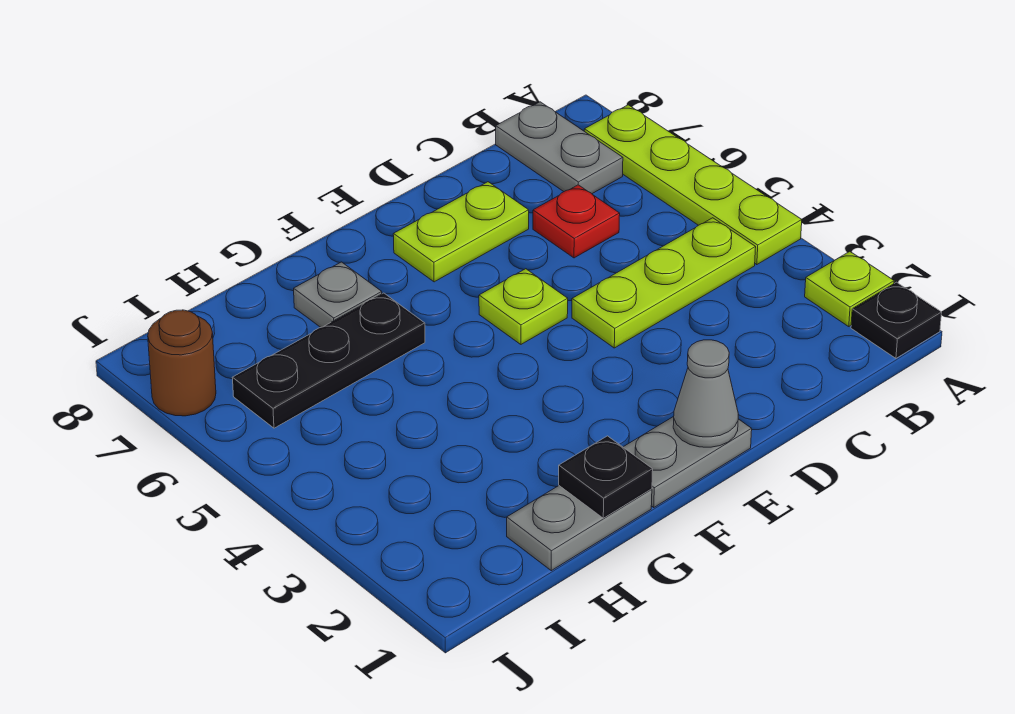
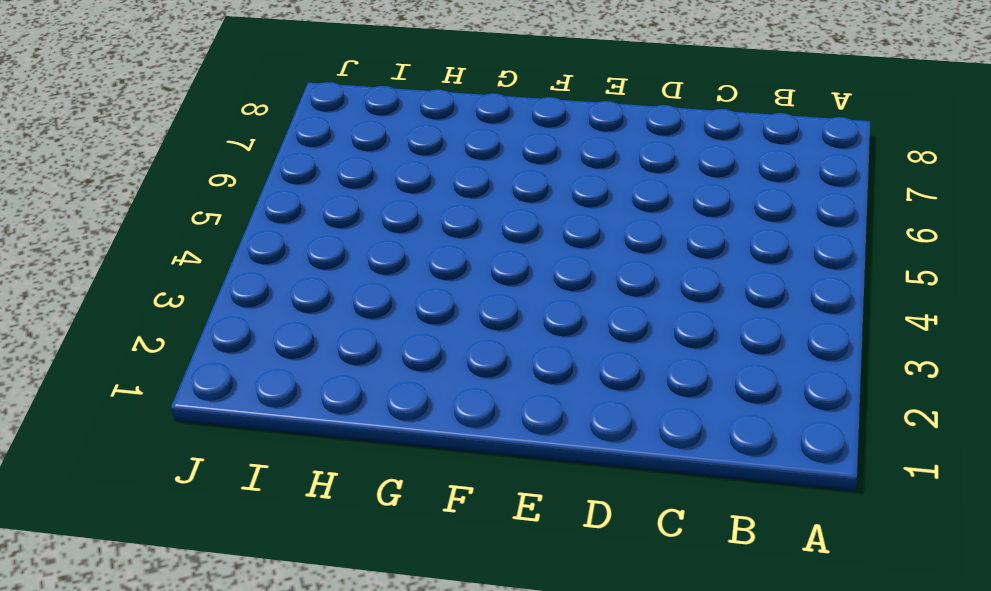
none -> black 1x1 plate [851,282,942,358]
none -> lime 1x1 plate [805,251,894,327]
none -> lime 1x4 plate [584,105,802,265]

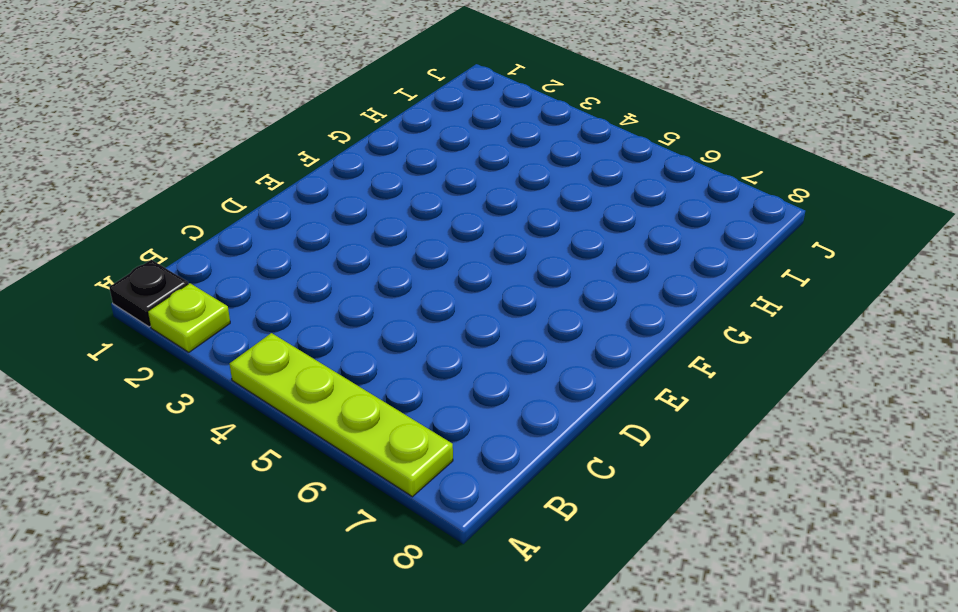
none -> lime 1x3 plate [572,218,756,348]
none -> grey 1x2 plate [496,102,623,194]
none -> red 1x1 plate [533,185,620,258]

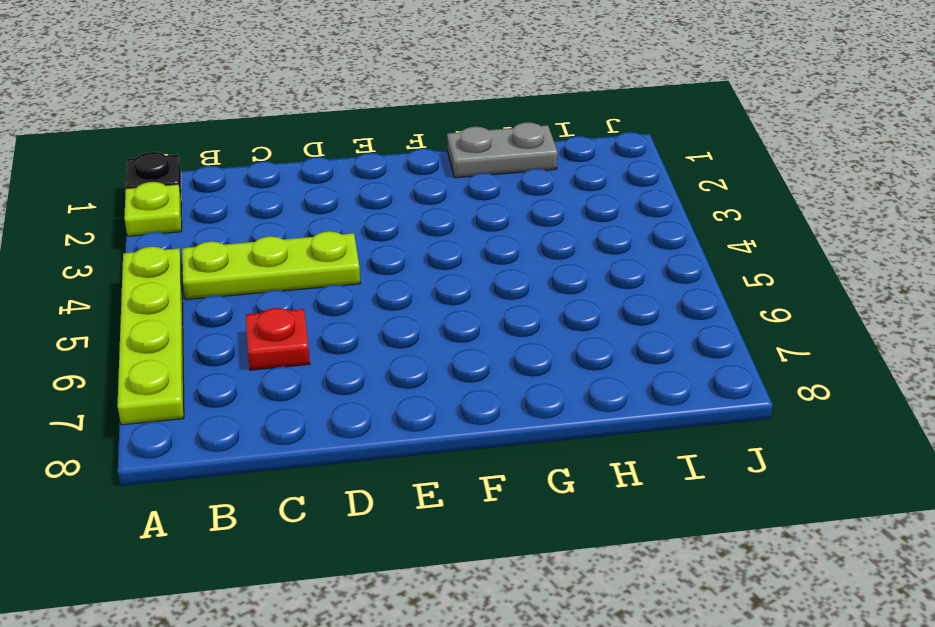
none -> grey 1x2 plate [496,102,623,194]
none -> lime 1x2 plate [393,182,529,282]
none -> grey 1x2 plate [624,417,752,507]

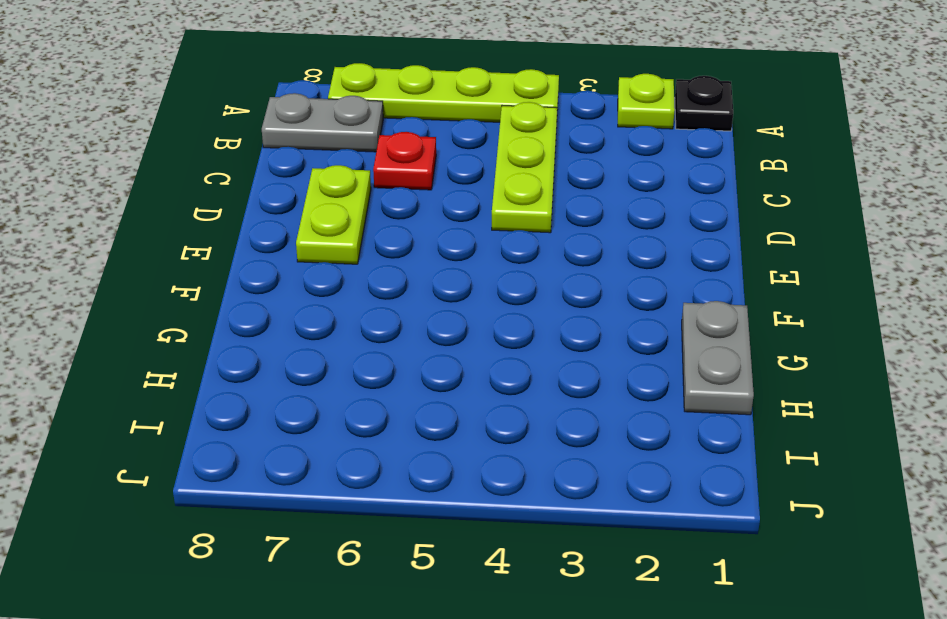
none -> grey 1x2 plate [624,417,752,507]
none -> lime 1x1 plate [479,269,568,344]
none -> black 1x3 plate [232,293,425,428]

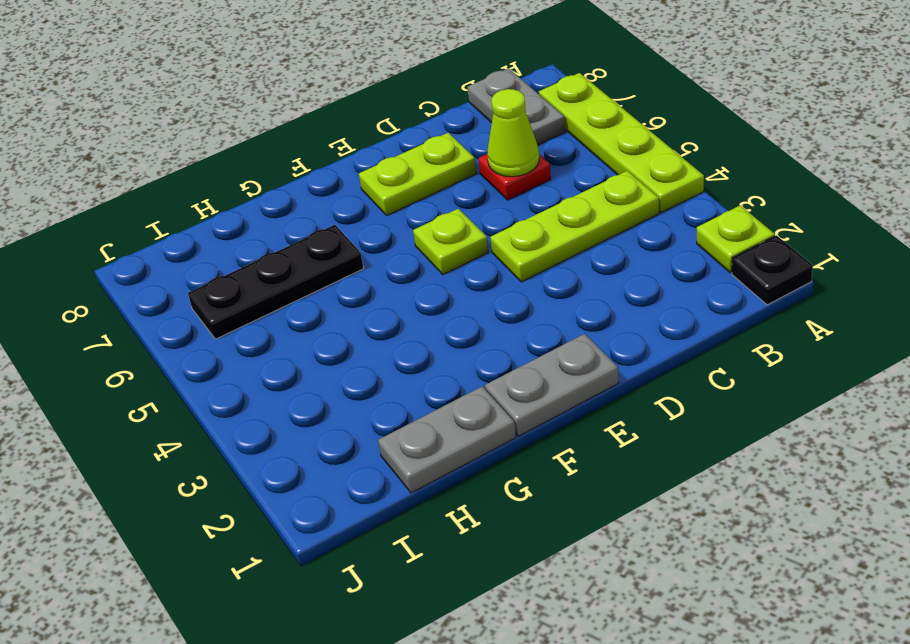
lime 1x1 cone [487,89,539,177] -> none
none -> grey 1x1 plate [294,262,382,327]
none -> brown 1x1 round brick [148,310,216,416]
none -> grey 1x1 cone [673,340,738,447]

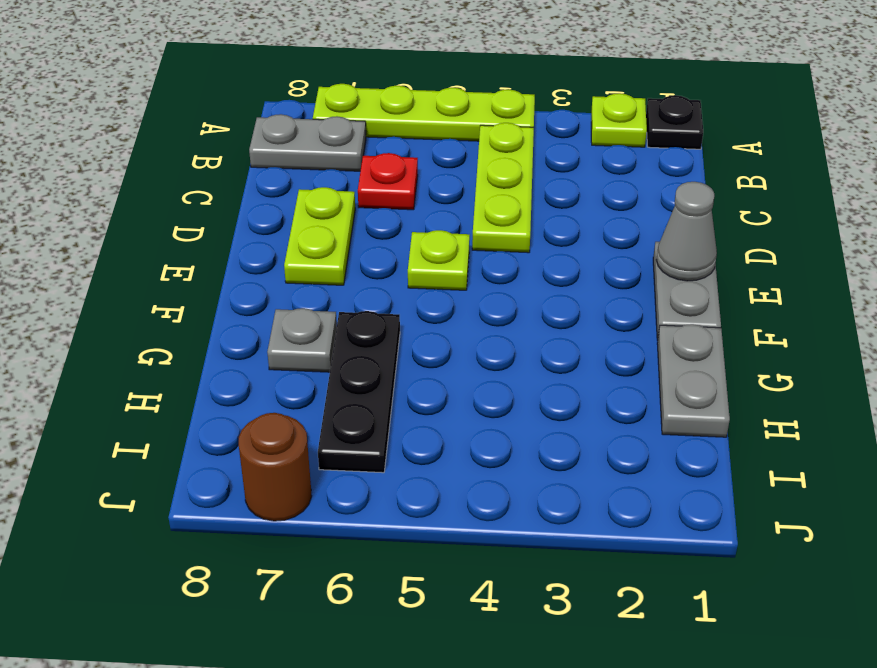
none -> black 1x1 plate [559,436,653,518]

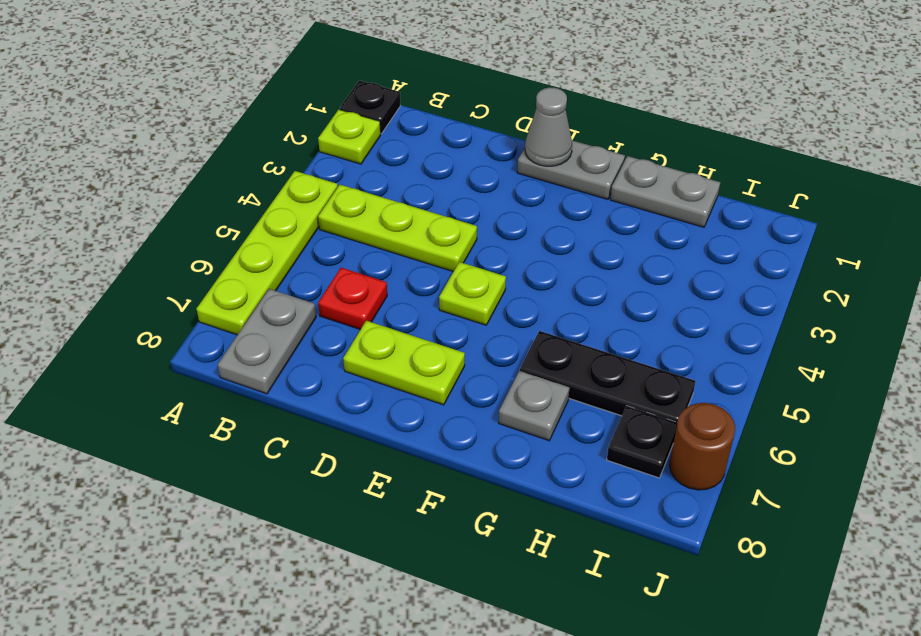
black 1x1 plate [607,406,677,478] -> black 1x1 plate moved to [559,436,653,518]

